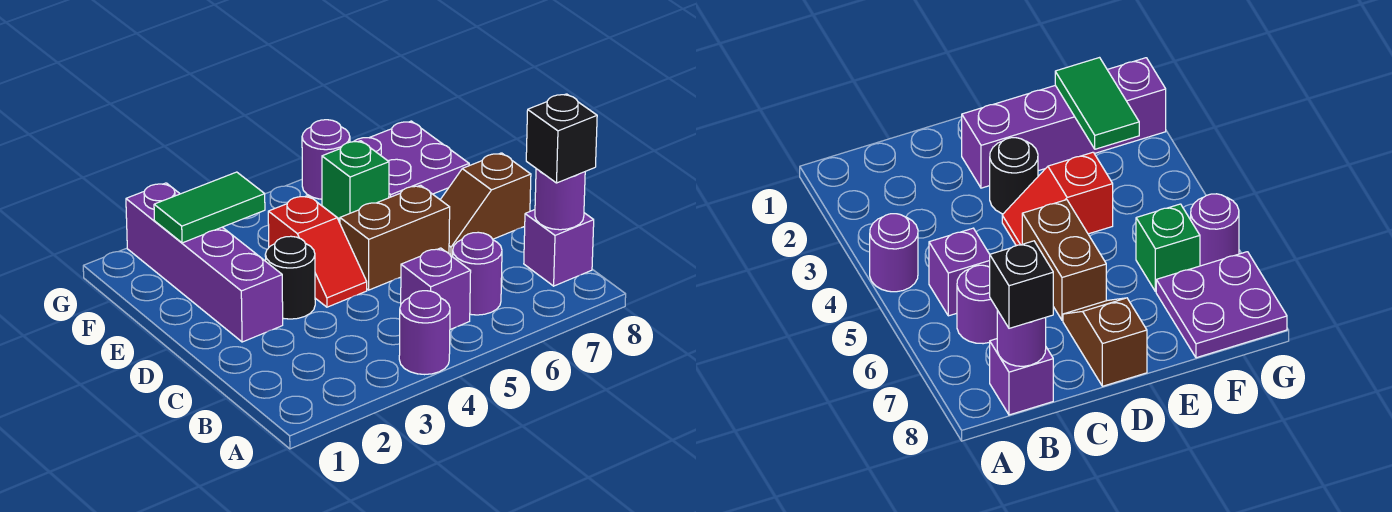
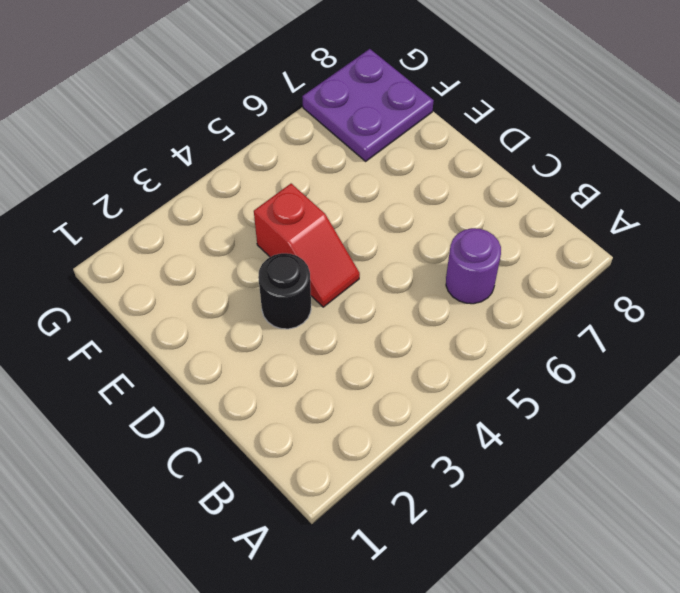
none -> purple 1x1 round brick [399,291,450,375]
none -> purple 1x1 brick [401,248,471,329]
none -> purple 1x1 brick [524,210,594,286]

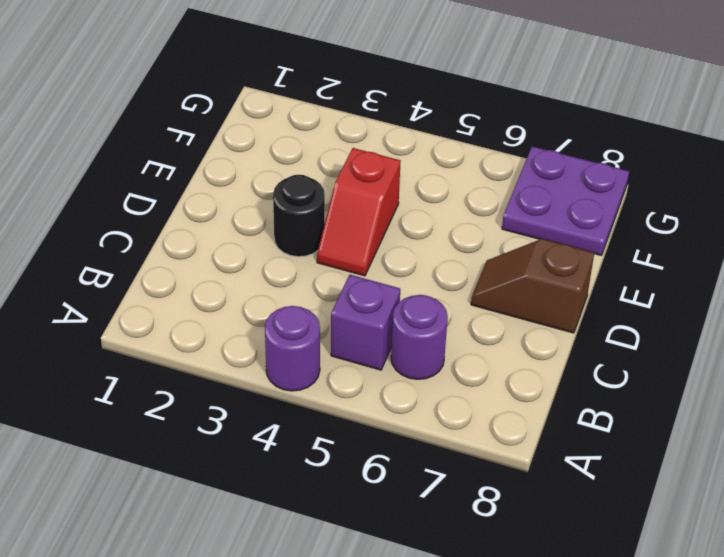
none -> purple 1x1 brick [524,210,594,286]
none -> purple 1x4 brick [126,183,283,342]
none -> brown 1x2 brick [340,185,450,290]

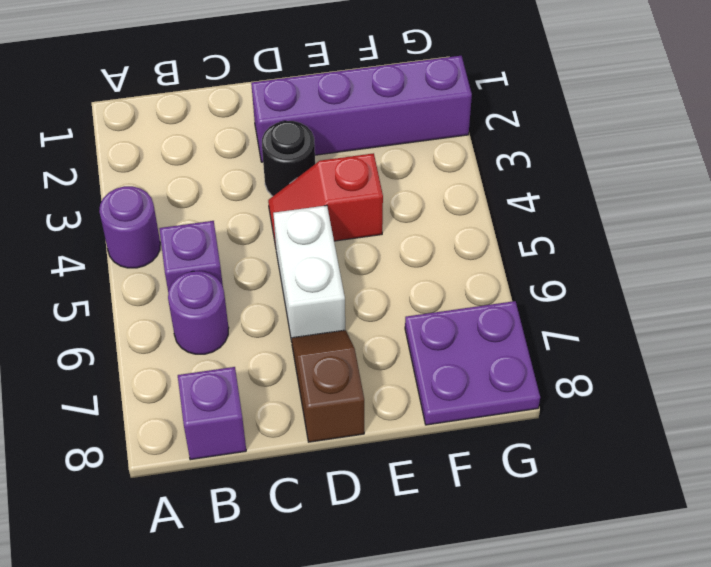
white 1x2 brick [273,205,345,341] -> brown 1x2 brick [340,185,450,290]
none -> green 1x1 brick [322,141,389,219]
none -> purple 1x1 round brick [302,120,350,199]
none -> purple 1x1 round brick [535,169,585,230]

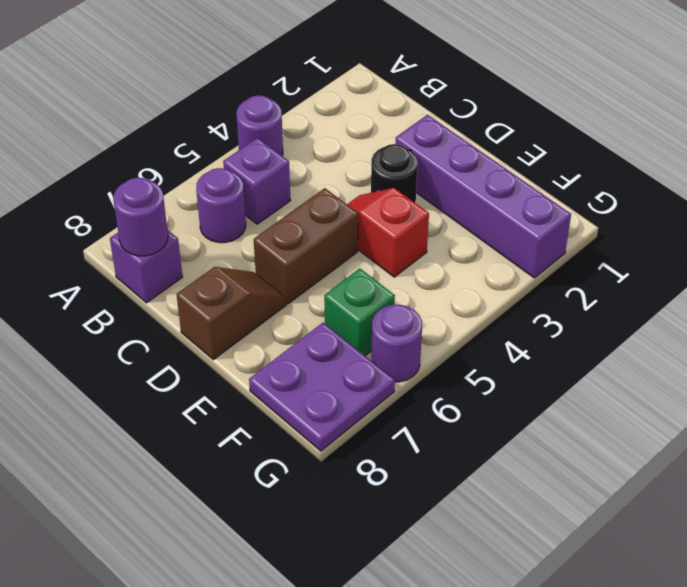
none -> green 1x2 tile [154,172,265,243]
none -> black 1x1 brick [526,94,597,183]

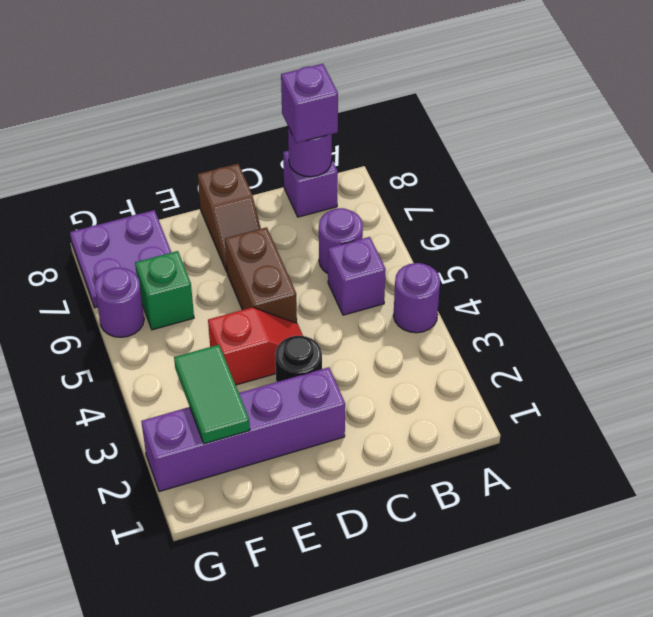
purple 1x1 brick [281,64,338,143] -> black 1x1 brick [526,94,597,183]

